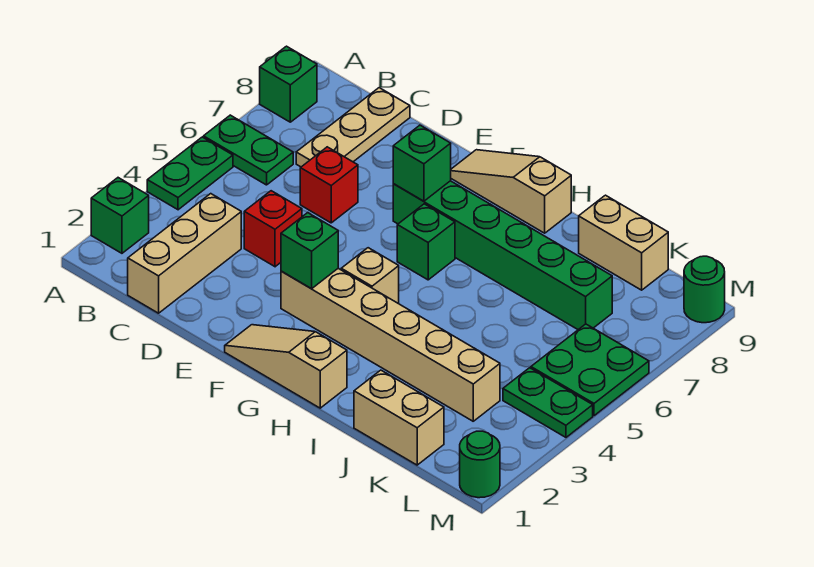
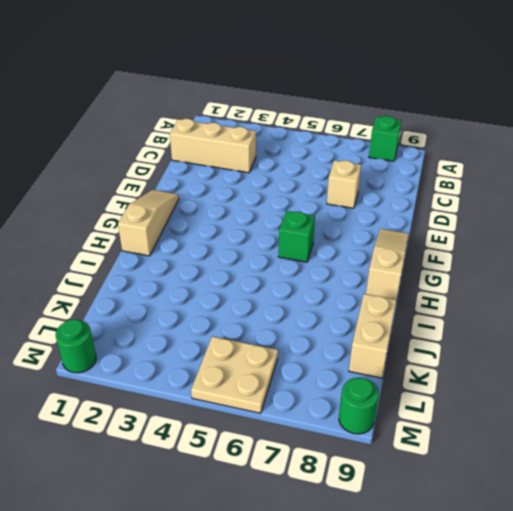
tan 1x1 brick [327,160,361,208] -> tan 1x1 brick moved to [341,248,399,303]
tan 2x2 plate [191,336,278,413] -> green 2x2 plate [531,324,649,416]
none -> green 1x1 brick [91,178,149,253]
none -> green 1x2 plate [147,137,233,210]
none -> green 1x2 plate [204,115,293,185]

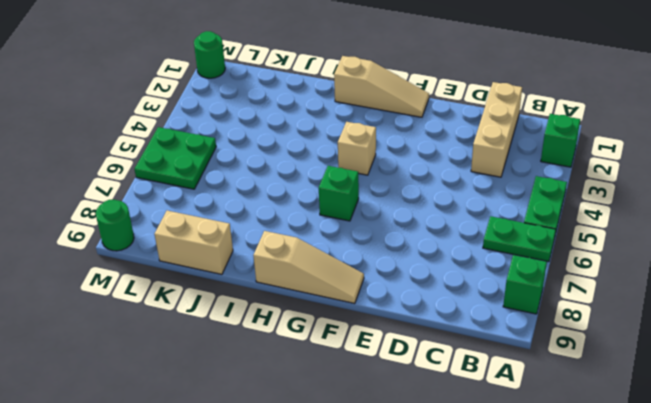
none -> tan 1x3 plate [296,88,410,167]
none -> red 1x1 brick [244,191,302,267]
none -> red 1x1 brick [300,147,358,223]

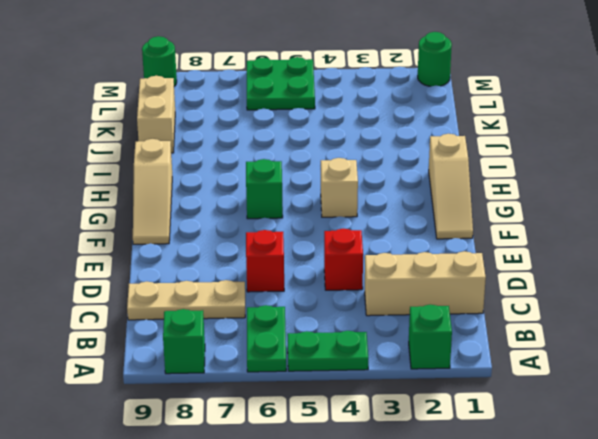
none -> tan 1x6 brick [281,268,500,421]
none -> green 1x6 brick [393,181,612,330]
none -> tan 1x2 brick [354,370,444,465]

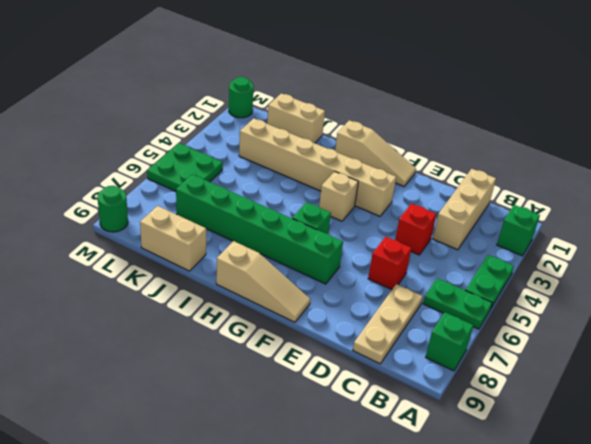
none -> green 1x2 plate [503,368,593,437]
none -> green 1x1 brick [281,213,338,289]
none -> green 1x1 brick [393,125,451,201]

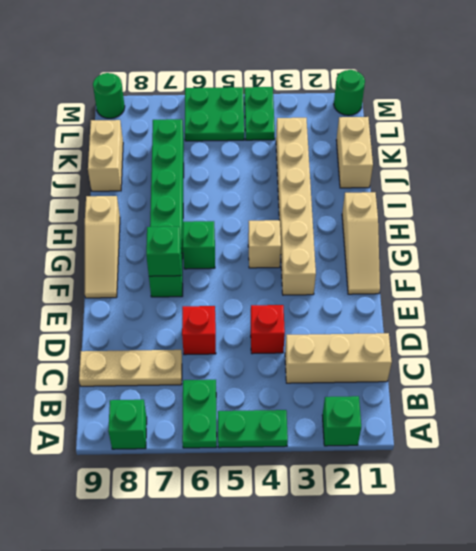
none -> green 1x1 brick [281,213,338,289]

